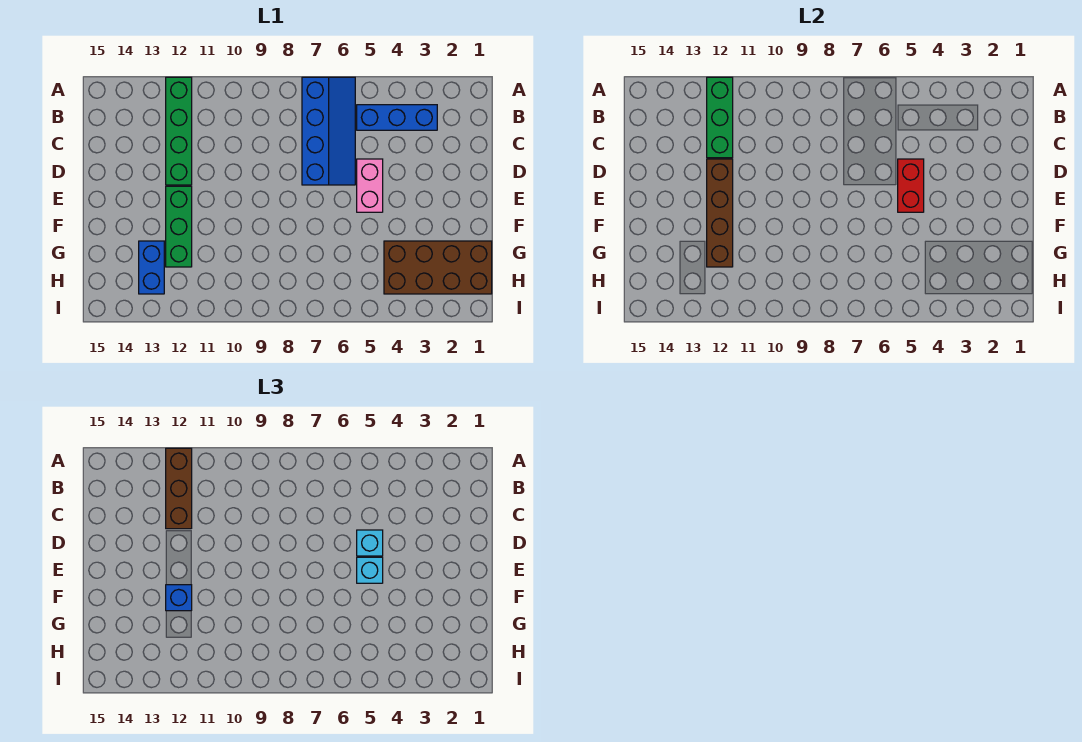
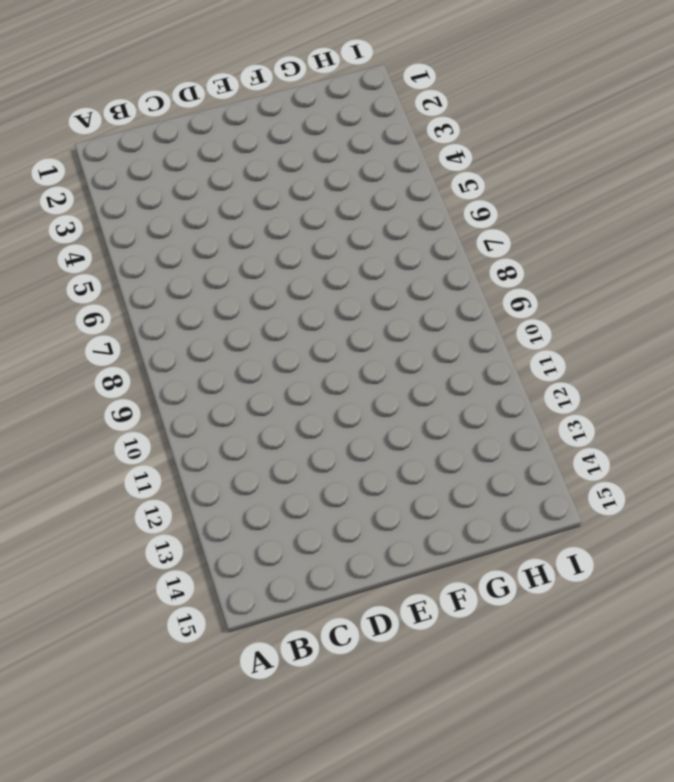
none -> blue 2x4 slope [302,77,355,185]
none -> green 1x4 brick [166,77,192,185]
none -> blue 1x3 brick [357,105,437,130]

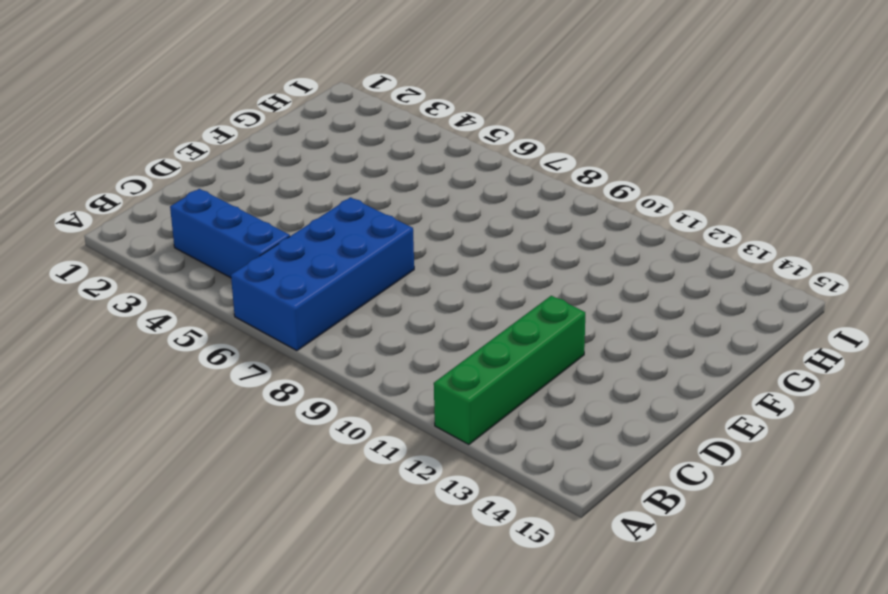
blue 2x4 brick [231,197,414,351] -> blue 2x4 slope [302,77,355,185]
none -> pink 1x2 brick [357,159,383,212]
none -> green 1x3 brick [166,186,192,267]
none -> brown 2x4 brick [384,241,492,294]

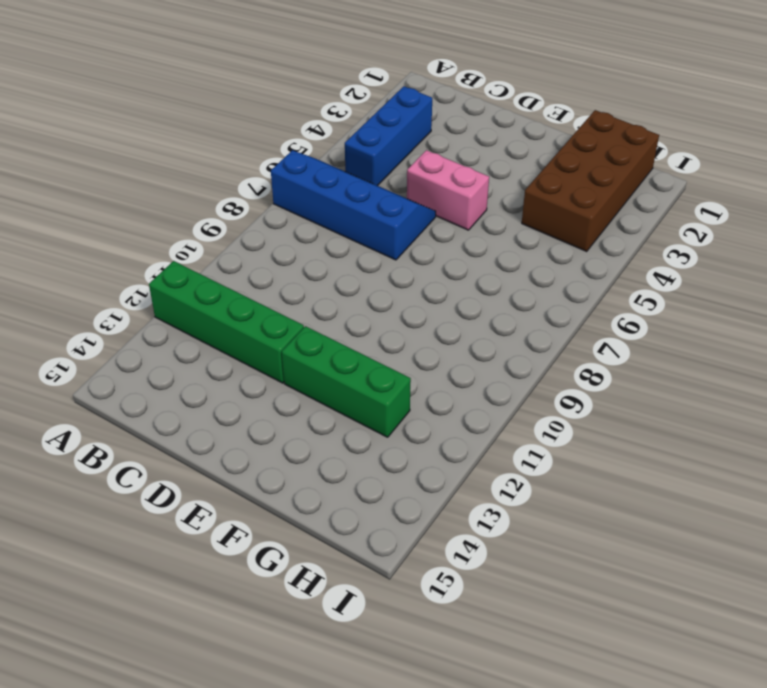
none -> blue 1x2 brick [139,241,164,294]
none -> green 1x3 brick [707,77,733,158]
none -> red 1x2 brick [898,159,924,212]

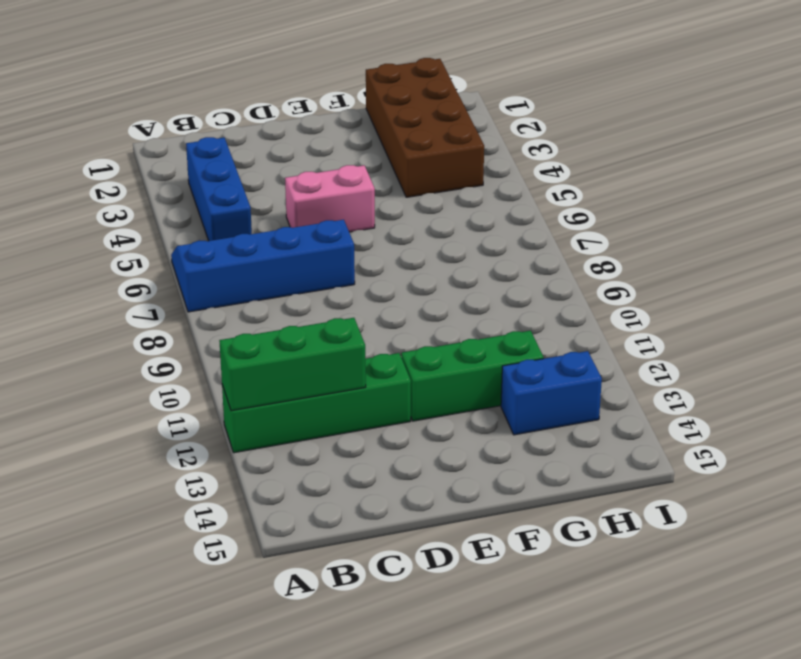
none -> red 1x2 brick [898,159,924,212]
none -> brown 1x4 brick [707,159,733,267]
none -> brown 1x3 brick [166,448,192,529]

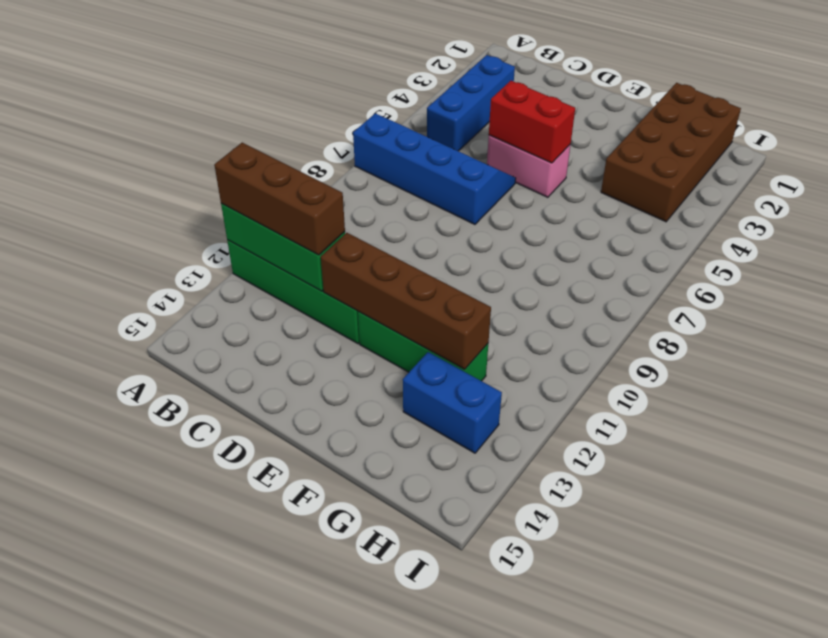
none -> cyan 1x1 brick [357,530,383,556]
none -> cyan 1x1 brick [357,557,383,583]
none -> blue 1x1 brick [166,585,192,611]

